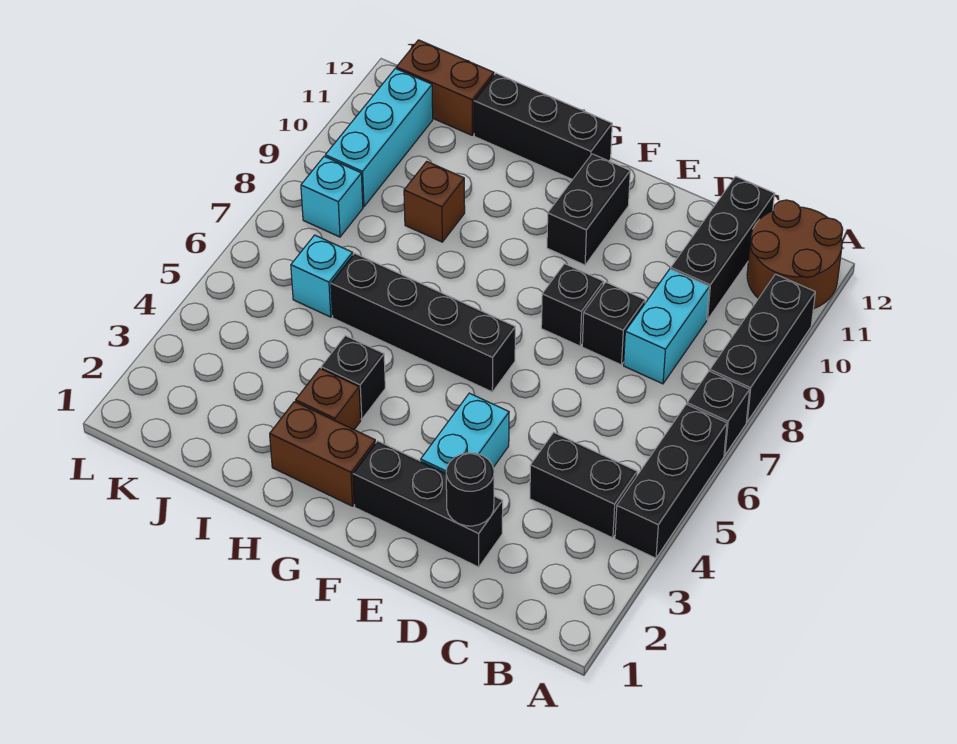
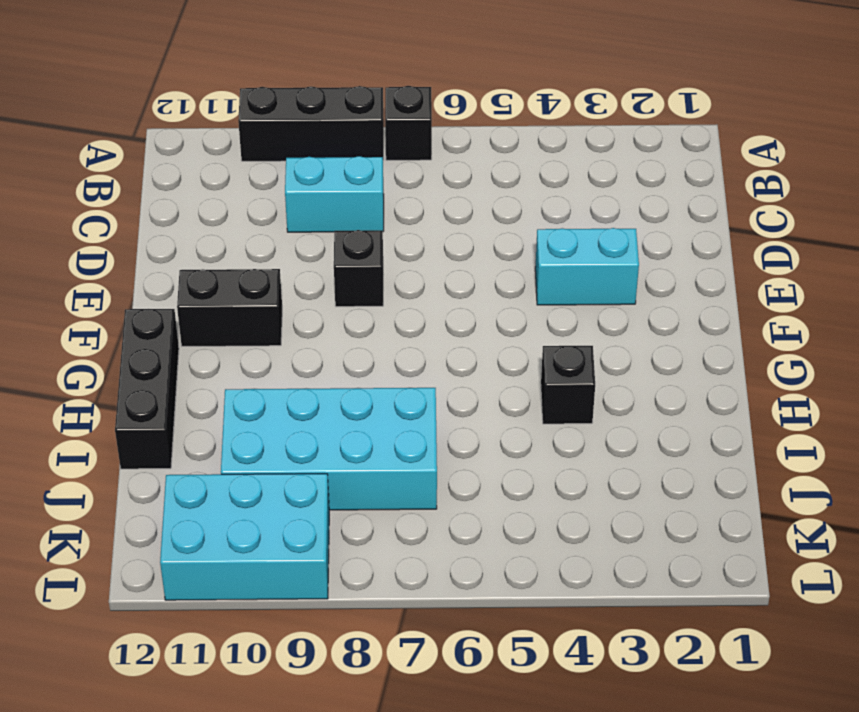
cyan 2x4 brick [221,388,437,510] -> brown 1x1 brick [404,161,465,242]
cyan 2x3 brick [160,474,329,600] -> cyan 1x3 brick [325,68,433,207]
none -> black 1x3 brick [615,404,727,558]
none -> brown 2x2 round brick [747,200,843,309]
none -> black 1x2 brick [530,433,637,538]

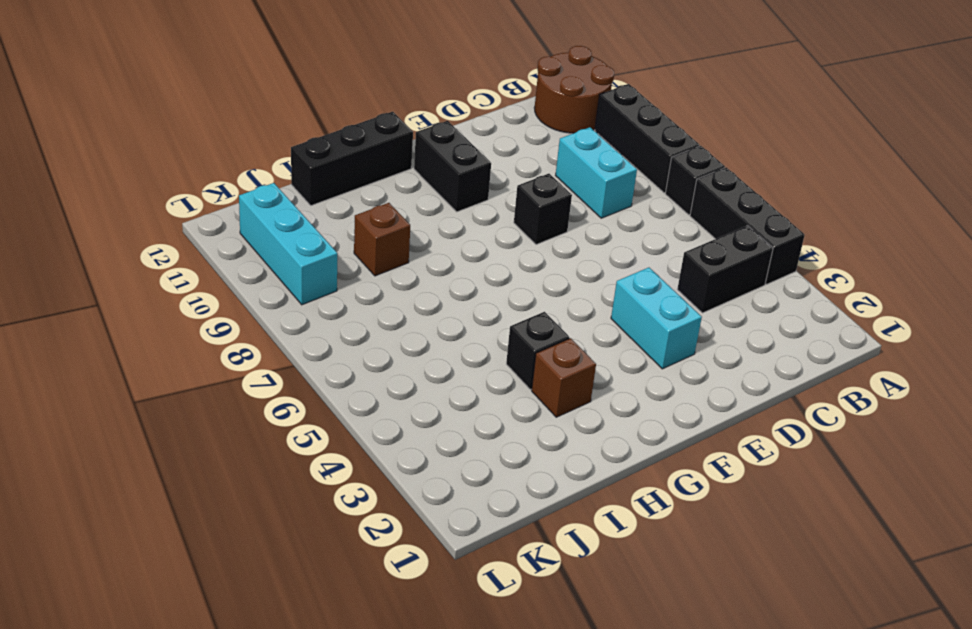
none -> black 1x3 brick [671,176,775,320]
none -> black 1x3 brick [353,441,503,567]
none -> black 1x1 brick [582,282,645,365]

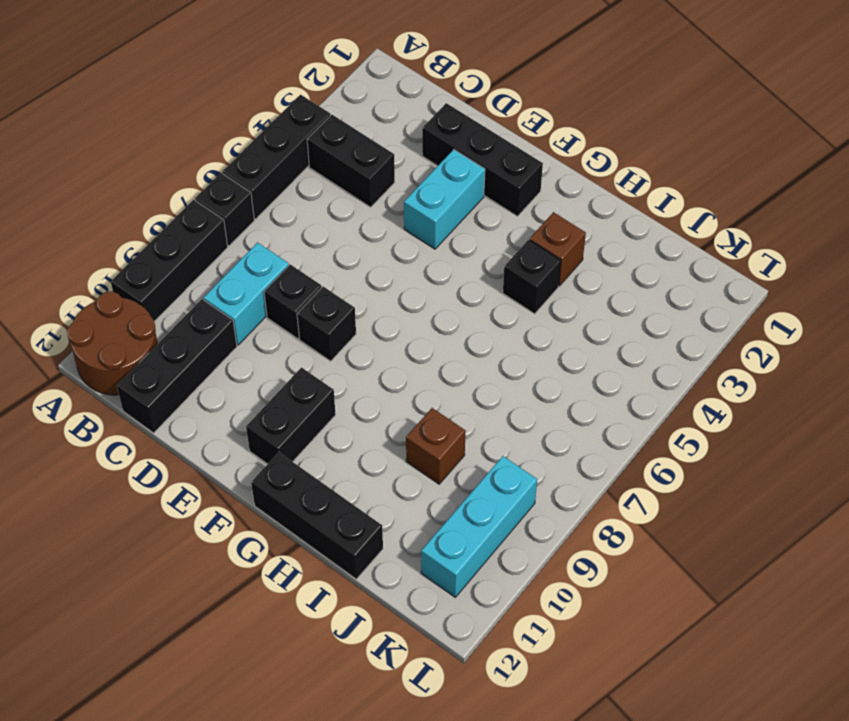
none -> black 1x4 brick [331,253,515,392]
none -> brown 1x2 brick [270,402,375,506]
none -> cyan 1x1 brick [291,235,353,317]

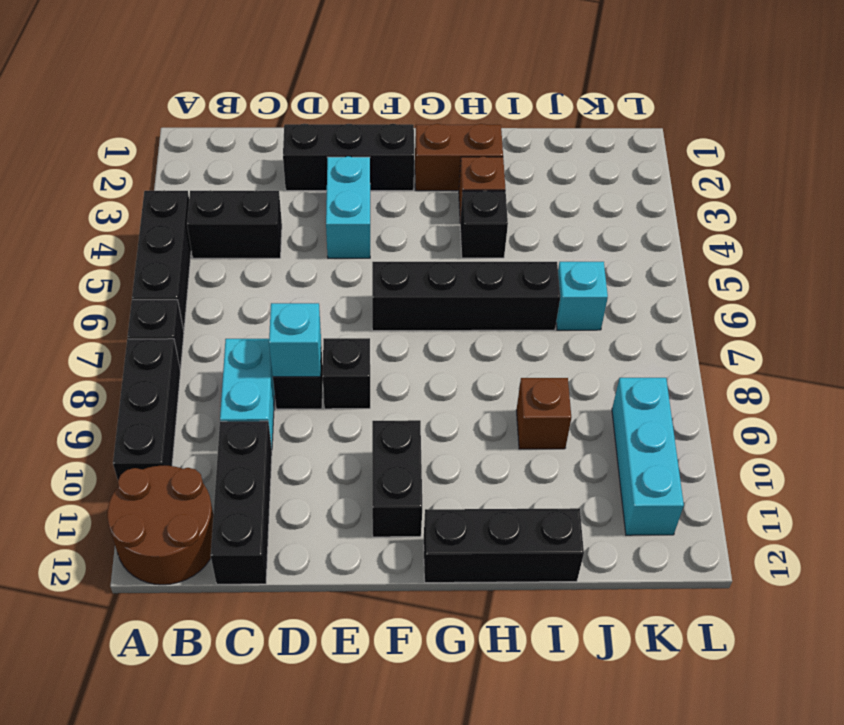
cyan 1x1 brick [269,303,321,377] -> cyan 1x1 brick moved to [301,156,363,237]
none -> brown 1x2 brick [396,40,494,135]
none -> black 1x1 round brick [446,453,494,526]

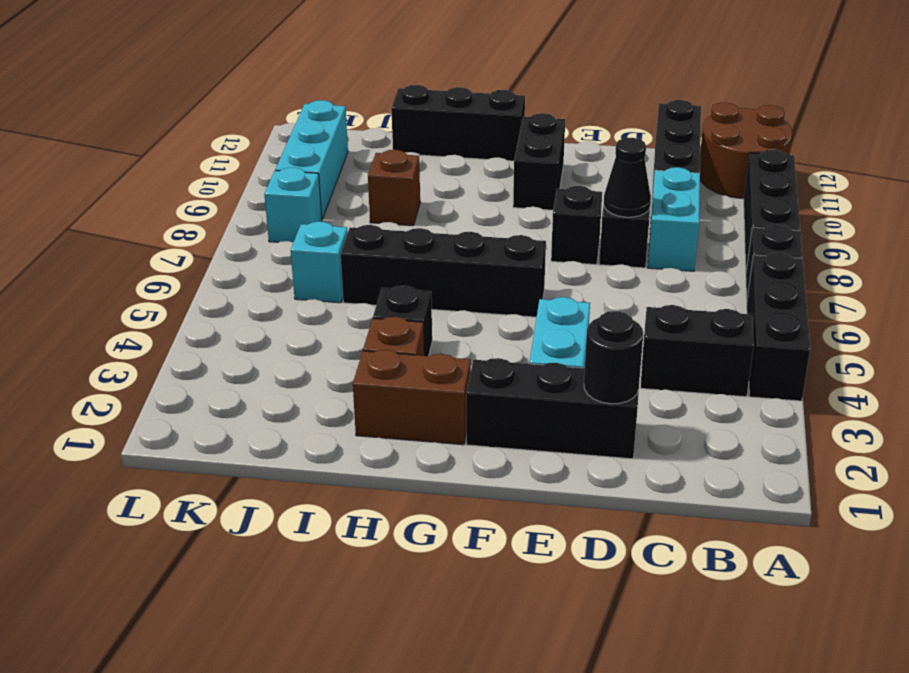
black 1x1 cone [604,138,651,217] -> none
none -> brown 1x2 brick [396,40,494,135]

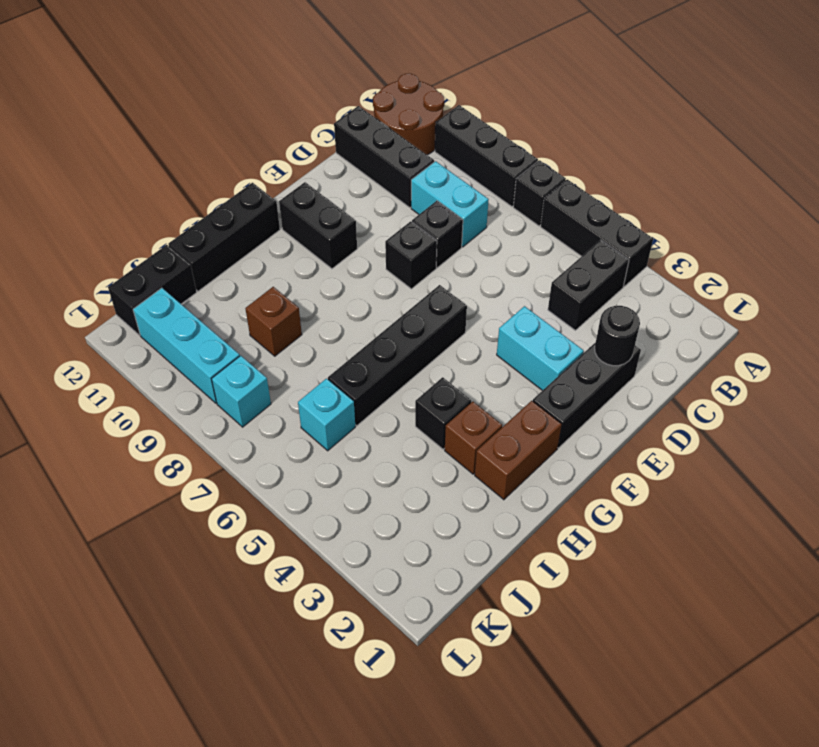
black 1x2 brick [108,245,197,335] -> brown 1x2 brick [396,40,494,135]

